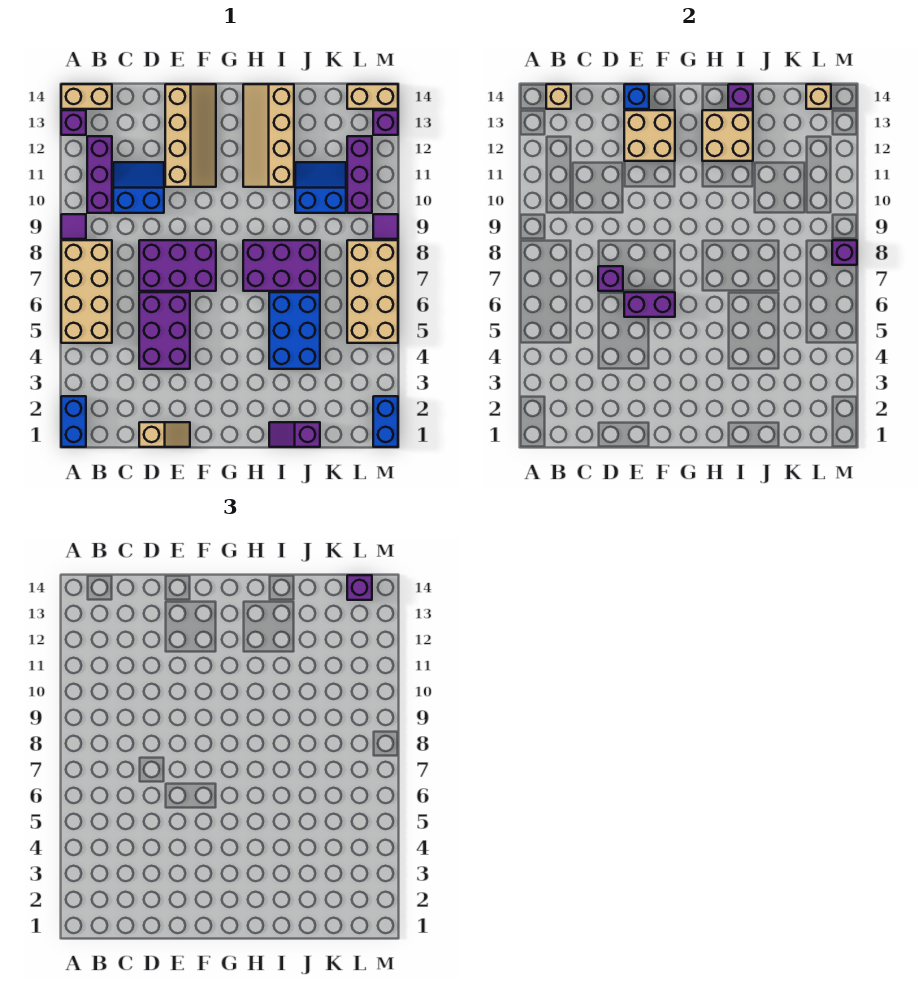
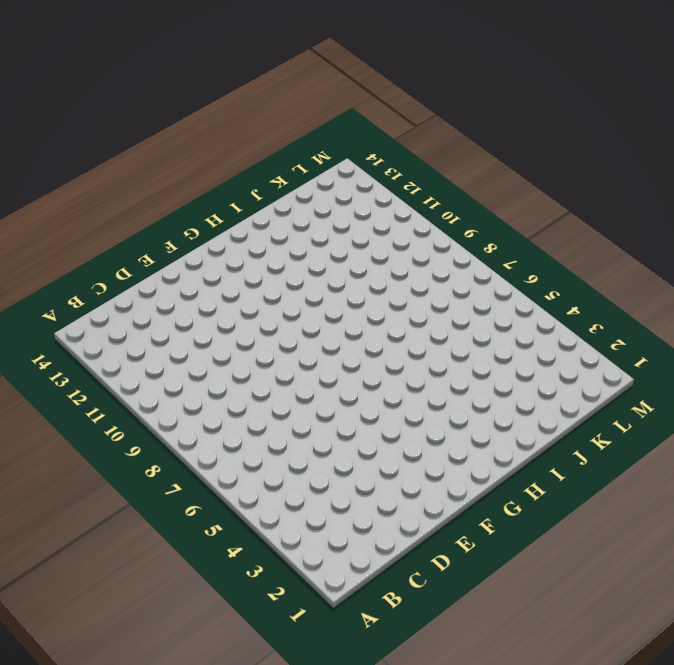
none -> blue 1x2 brick [61,396,86,447]
none -> tan 2x4 brick [61,240,112,343]
none -> purple 1x1 tile [61,214,86,239]
none -> purple 1x1 brick [61,110,86,135]

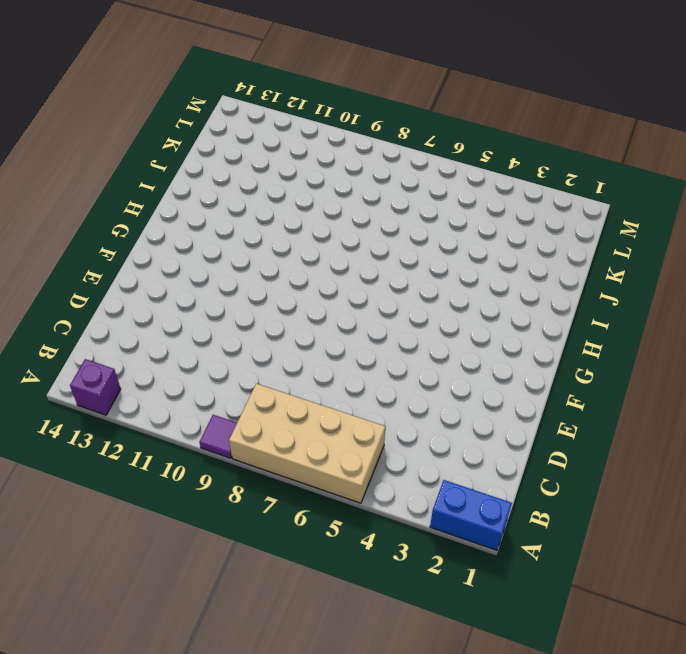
none -> tan 1x2 brick [61,84,112,109]
none -> purple 1x3 brick [87,136,112,213]
none -> blue 2x2 slope [113,162,164,213]
none -> tan 1x2 slope [139,422,190,447]

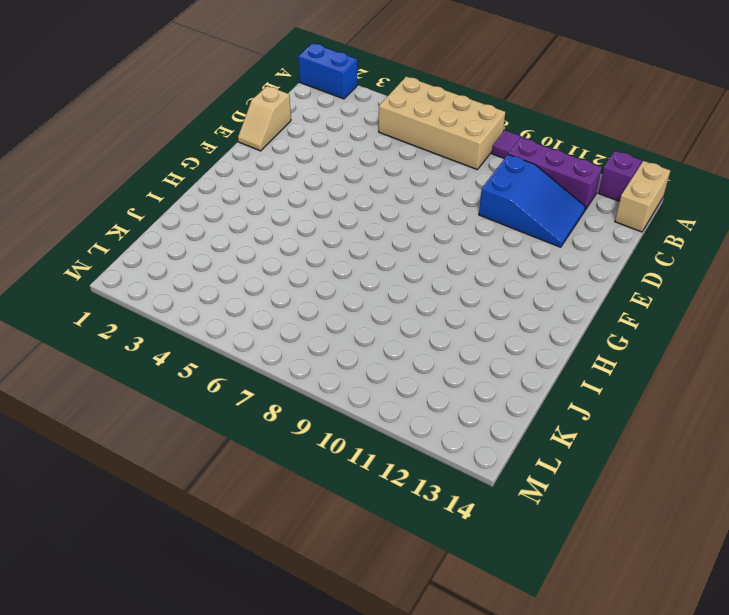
blue 2x3 slope [479,155,585,247] -> blue 2x2 slope [113,162,164,213]
none -> purple 2x3 brick [139,292,190,369]
none -> purple 2x3 brick [139,240,216,291]
none -> tan 2x4 slope [165,84,216,187]
none -> purple 2x3 brick [243,240,320,291]

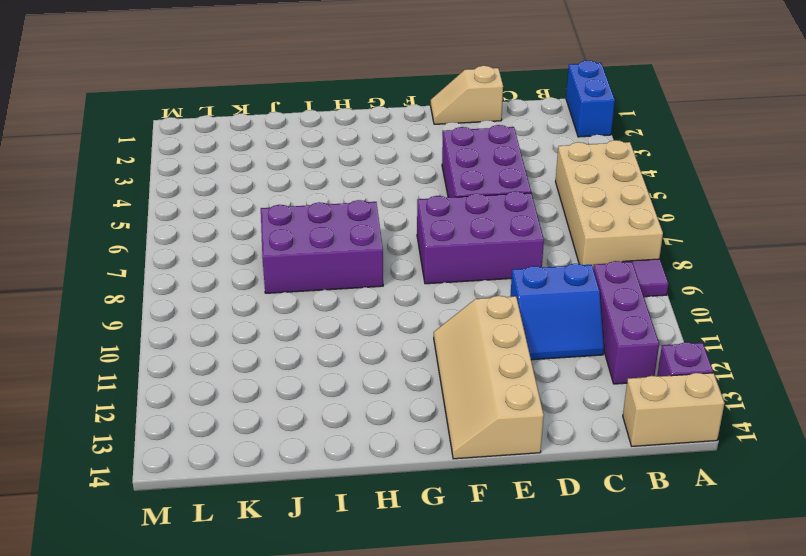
none -> tan 2x4 slope [243,84,294,187]
none -> purple 1x2 slope [269,422,320,447]
none -> blue 2x3 brick [269,292,320,369]
none -> blue 2x2 slope [295,162,346,213]

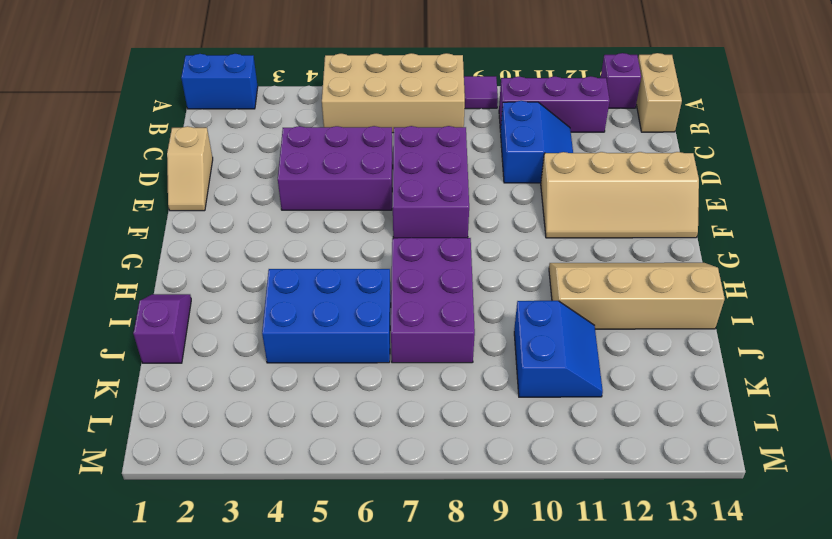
none -> tan 2x4 brick [347,240,398,343]
none -> purple 1x3 brick [347,136,372,213]
none -> tan 1x2 brick [347,84,398,109]
none -> blue 1x2 brick [373,396,398,447]

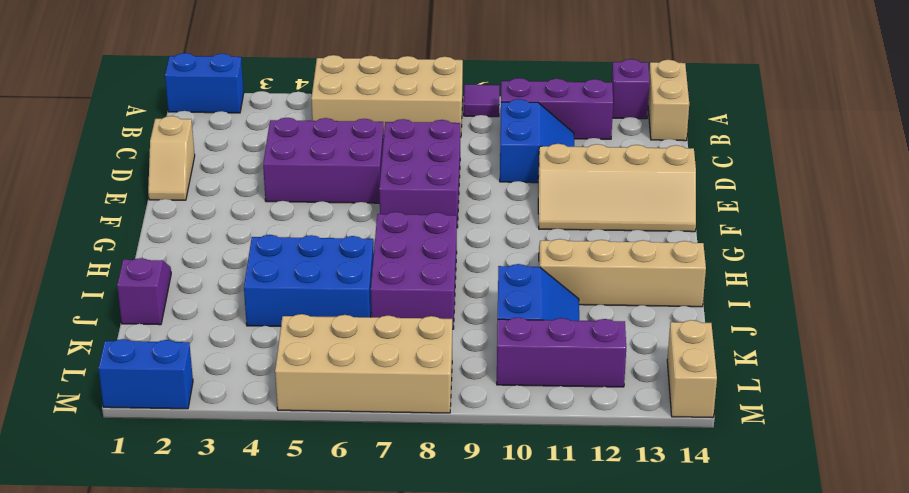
none -> purple 1x1 tile [373,214,398,239]
none -> purple 1x1 brick [373,110,398,135]
none -> tan 1x1 brick [546,84,571,109]
none -> purple 1x1 brick [598,266,623,291]

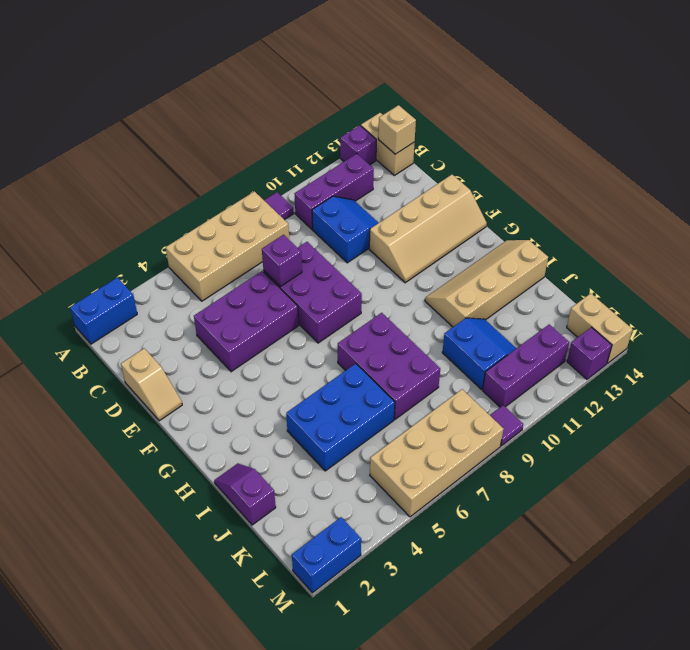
none -> purple 1x2 brick [624,292,675,317]
none -> tan 2x2 brick [624,110,675,161]
none -> blue 1x1 brick [624,84,649,109]
none -> tan 2x2 brick [702,110,753,161]

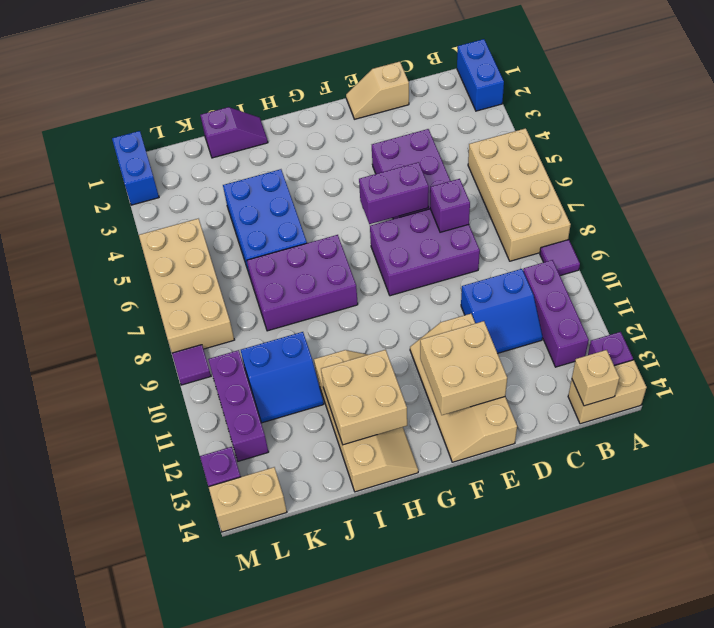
none -> blue 1x1 brick [624,84,649,109]
none -> purple 1x1 brick [728,84,753,109]
none -> tan 1x1 brick [806,84,831,109]
none -> purple 1x1 brick [832,240,857,265]

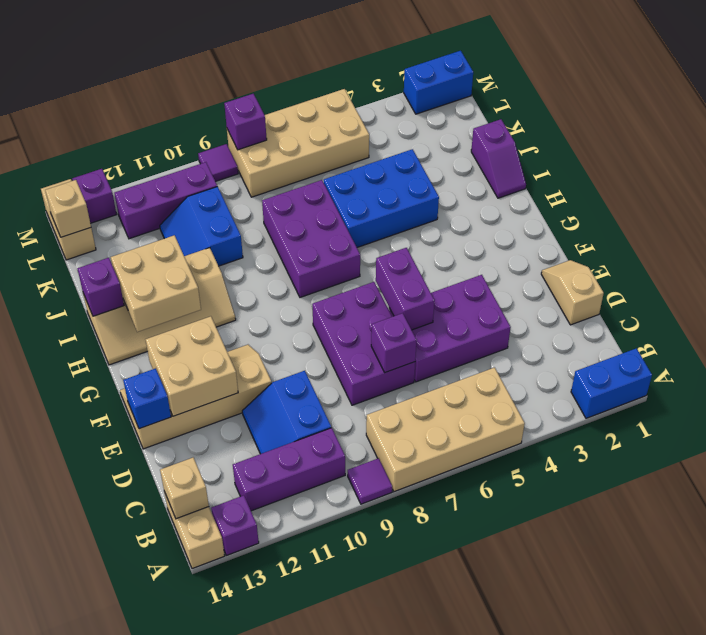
none -> purple 1x1 brick [347,575,372,600]

